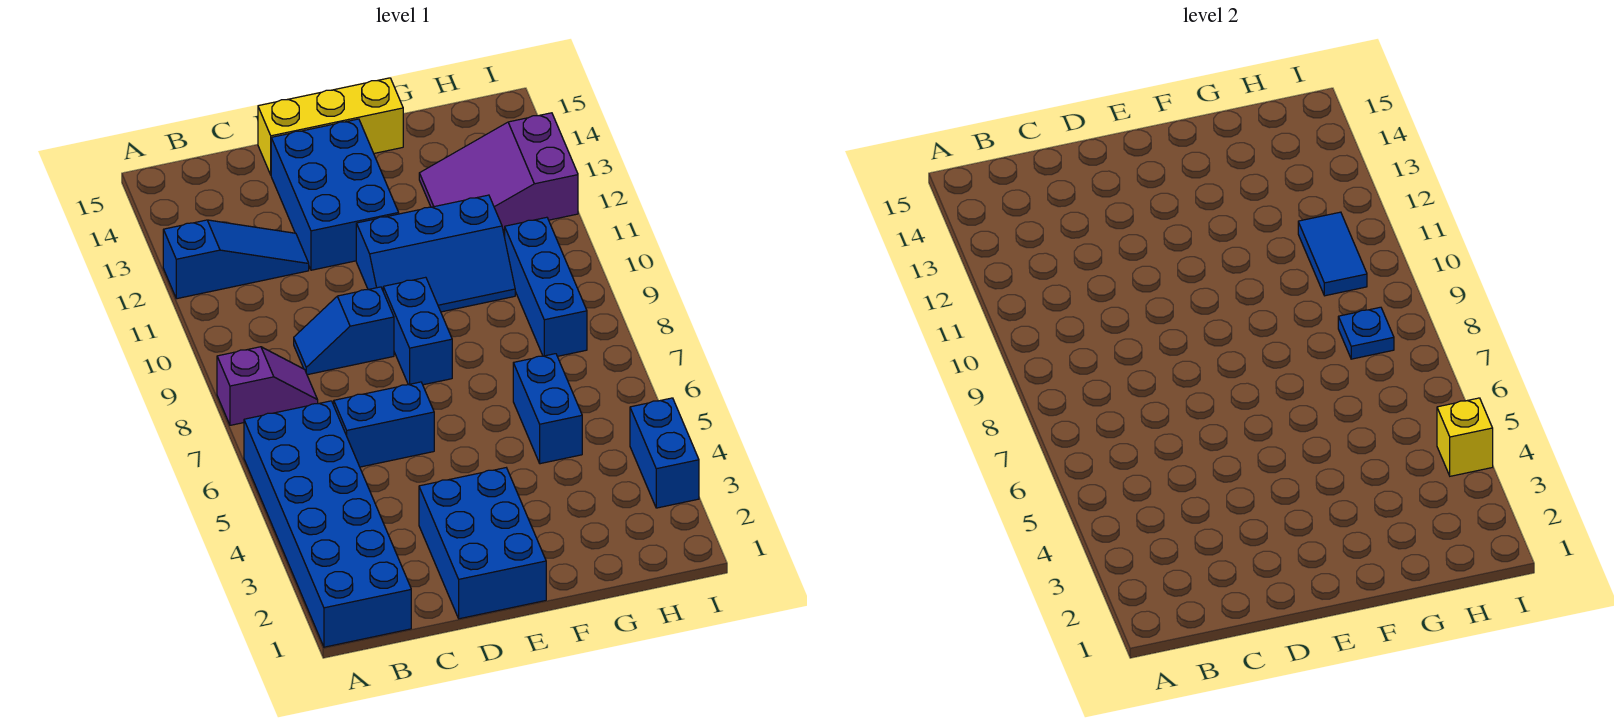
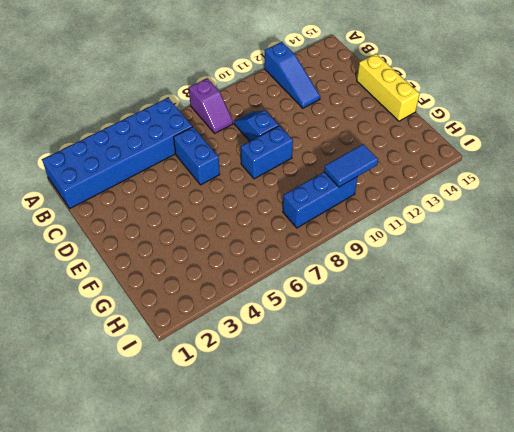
none -> blue 2x3 brick [419,468,546,619]
none -> blue 2x3 brick [271,119,399,270]
none -> blue 2x3 slope [356,195,515,312]

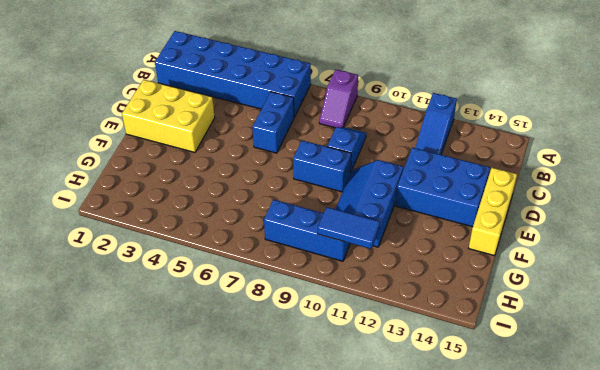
yellow 2x3 brick [122,80,215,152] -> blue 2x3 brick [419,468,546,619]
none -> blue 1x2 brick [513,354,582,464]
none -> purple 2x3 slope [419,113,578,230]
none -> blue 1x2 brick [630,398,699,508]

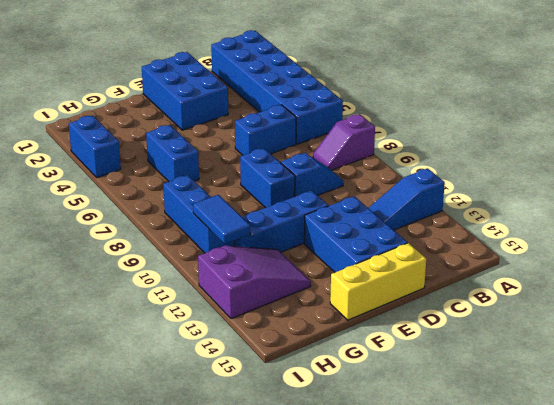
none -> blue 1x1 plate [1338,307,1394,359]
none -> yellow 1x1 brick [1437,398,1493,476]

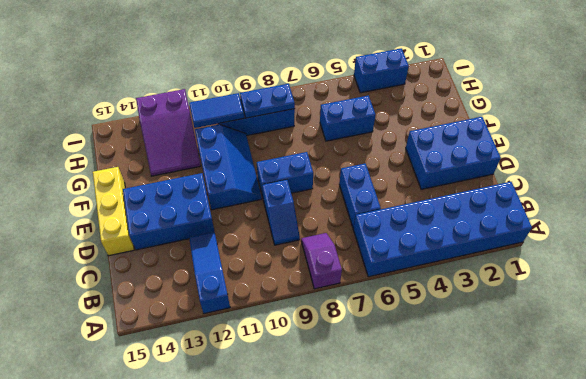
blue 1x2 plate [240,84,295,118] -> blue 1x1 plate [1338,307,1394,359]
none -> yellow 1x1 brick [1437,398,1493,476]

